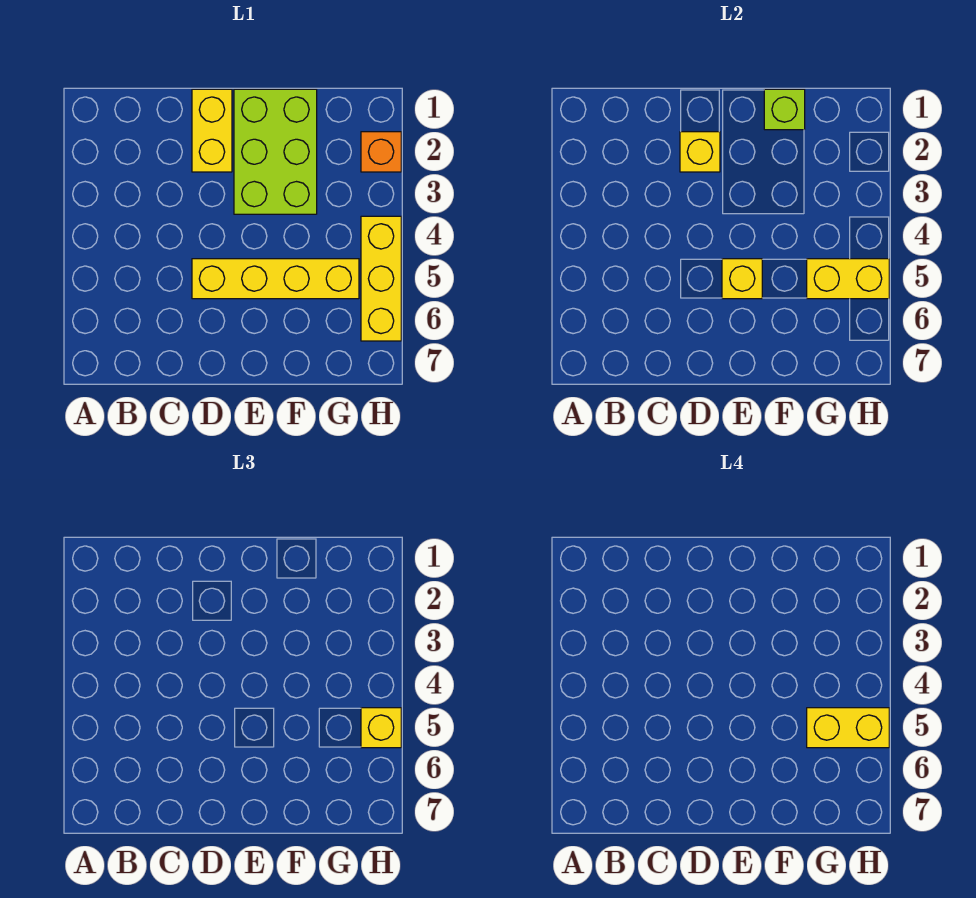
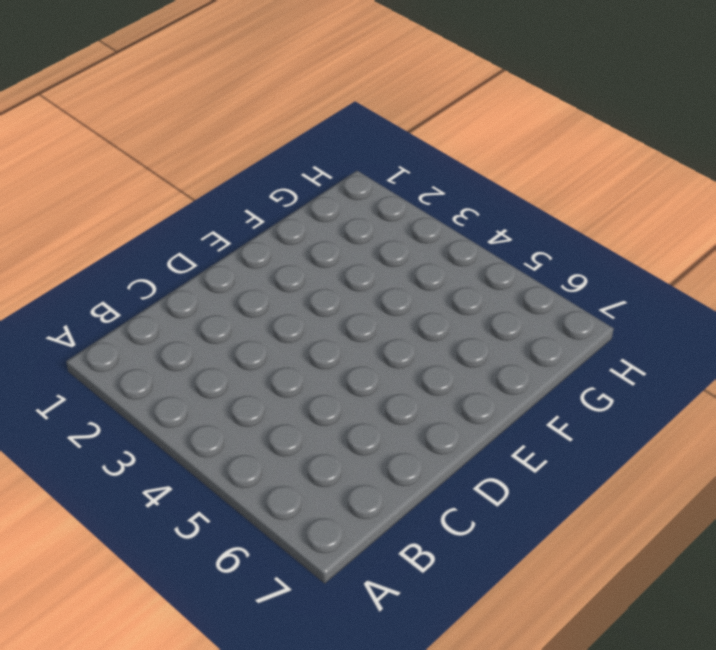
none -> yellow 1x2 brick [192,89,232,172]
none -> yellow 1x4 brick [192,259,359,299]

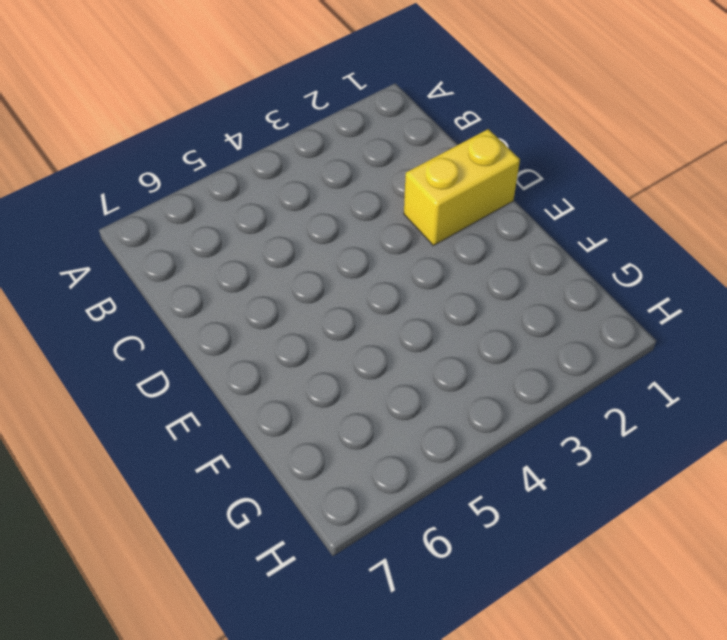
none -> yellow 1x4 brick [192,259,359,299]
none -> lime 2x3 brick [234,89,317,214]

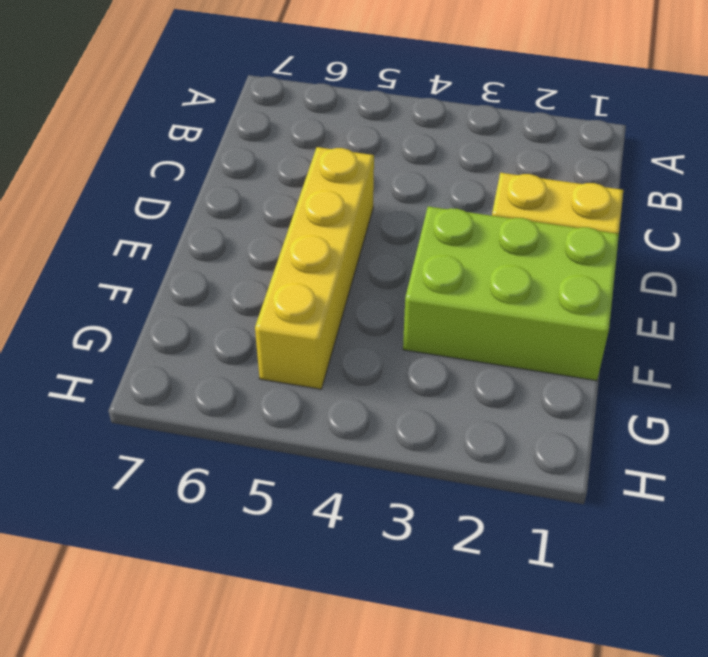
none -> orange 1x1 brick [361,132,401,172]
none -> yellow 1x3 brick [361,216,401,341]

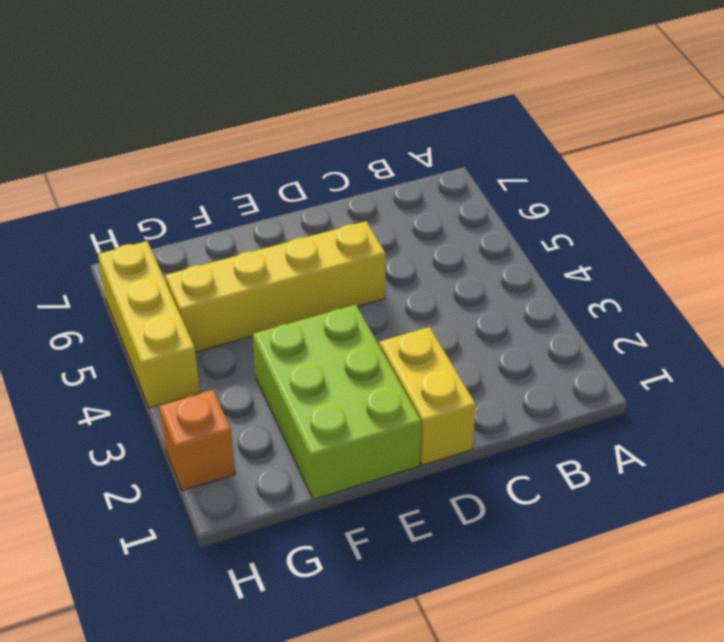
none -> yellow 1x1 brick [680,132,720,172]
none -> yellow 1x1 brick [722,259,762,299]

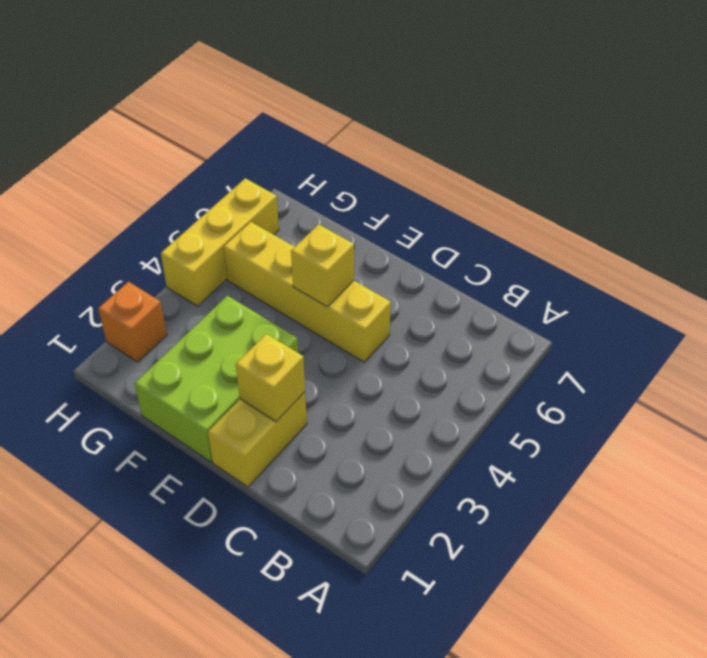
none -> lime 1x1 brick [764,89,805,130]
none -> yellow 1x2 brick [807,259,889,299]

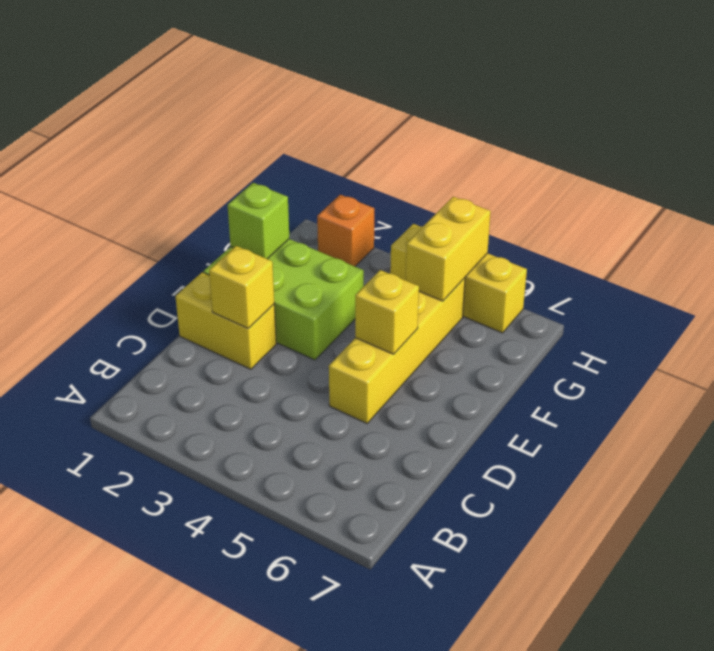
none -> yellow 1x1 brick [361,708,401,748]
none -> yellow 1x2 brick [807,708,889,748]

